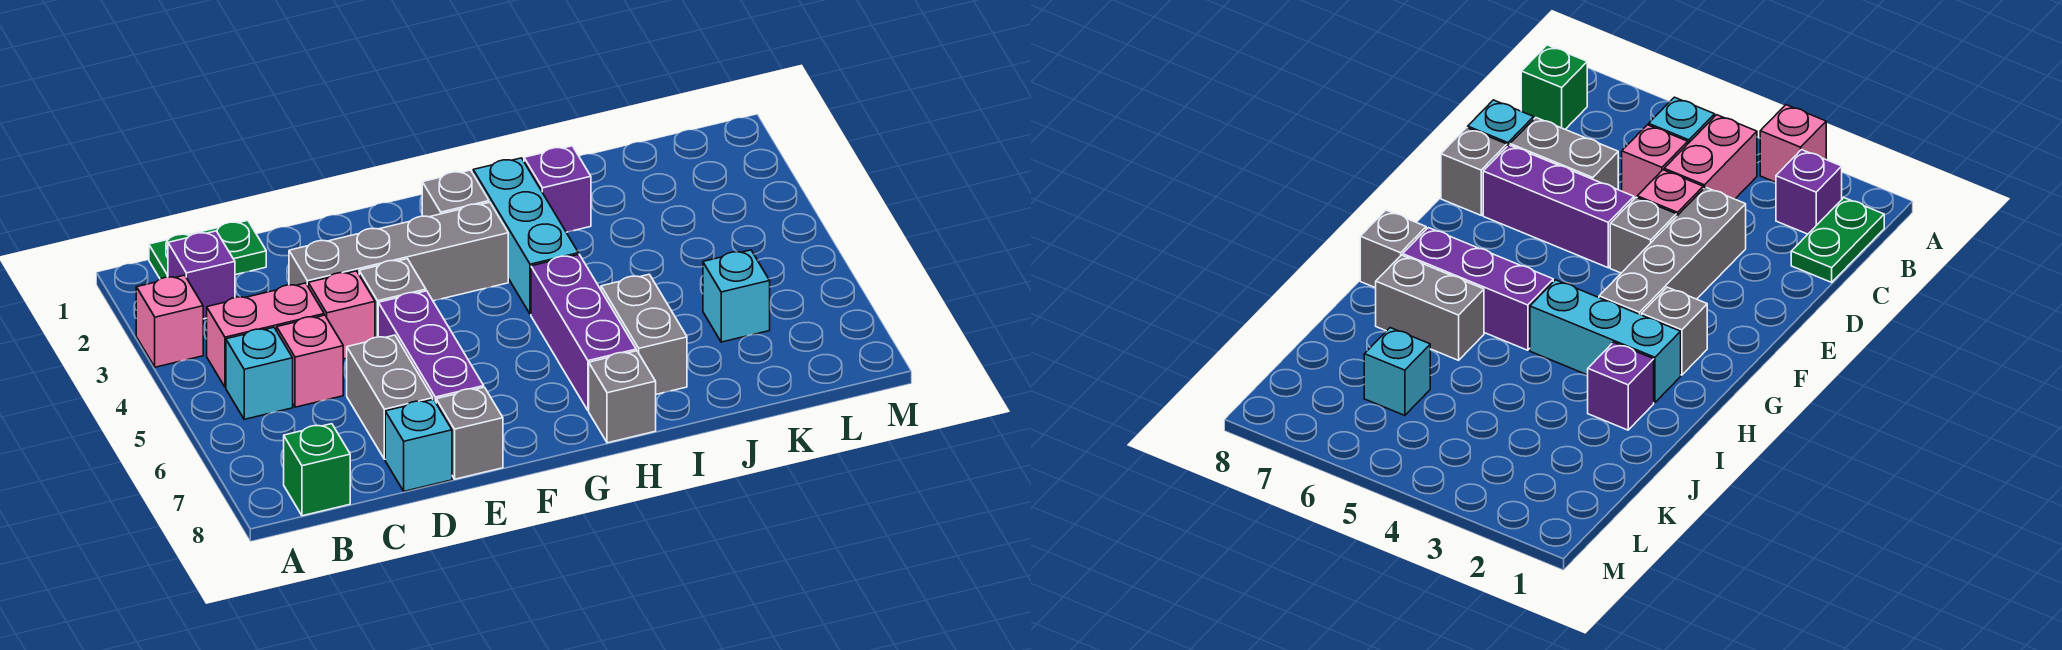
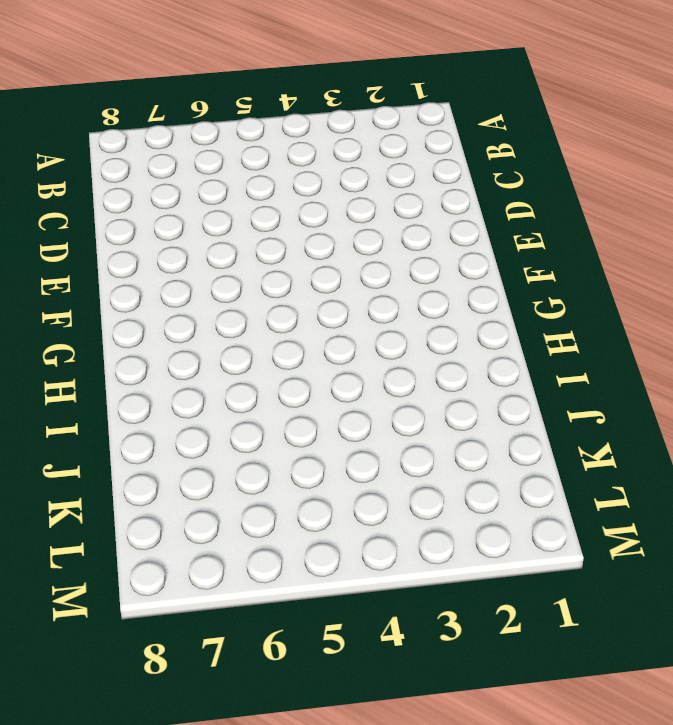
none -> pink 1x1 brick [136,275,203,367]
none -> green 1x2 plate [149,220,266,279]
none -> purple 1x1 brick [168,231,235,319]

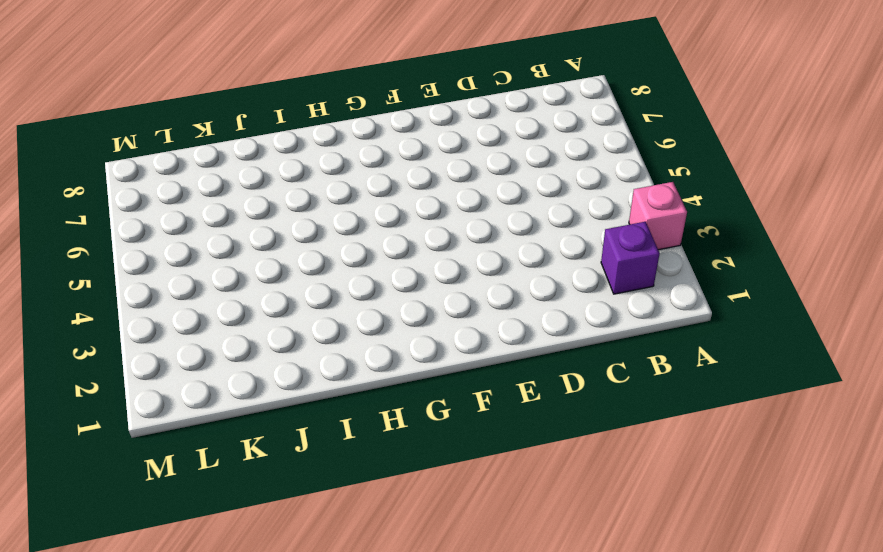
none -> green 1x2 plate [149,220,266,279]
none -> pink 1x2 brick [207,283,324,387]
none -> cyan 1x1 brick [226,327,293,419]

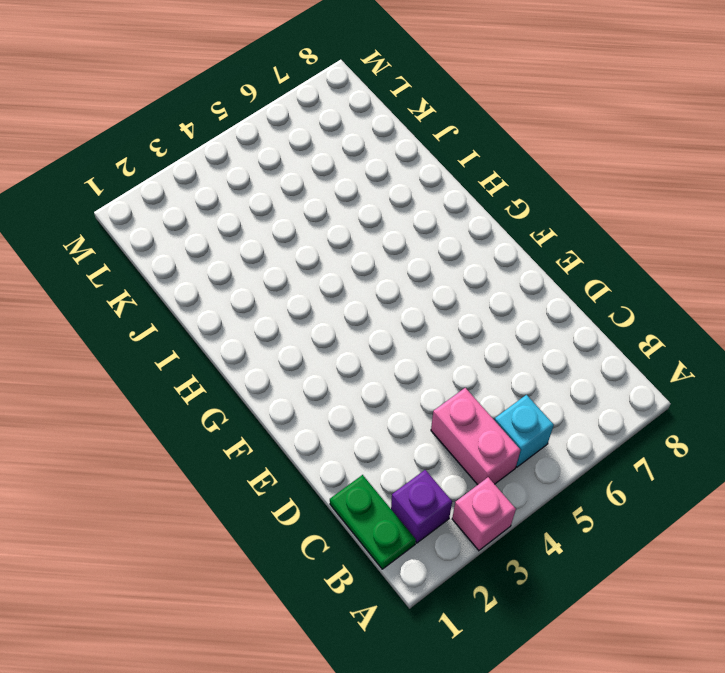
none -> green 1x1 brick [284,424,350,516]
none -> pink 1x1 brick [277,315,343,407]
none -> grey 1x4 brick [289,202,508,301]

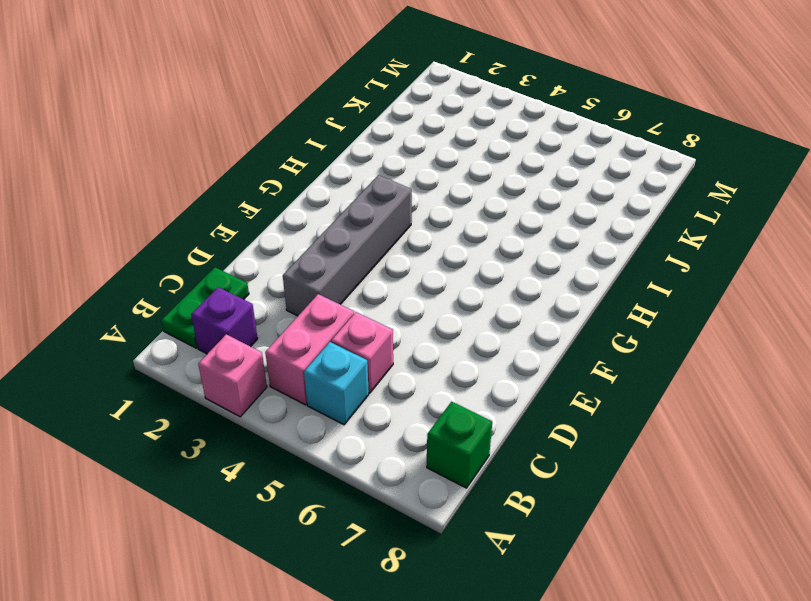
none -> pink 1x1 brick [308,271,375,359]
none -> grey 1x2 brick [347,335,433,459]
none -> cyan 1x1 brick [385,399,452,491]

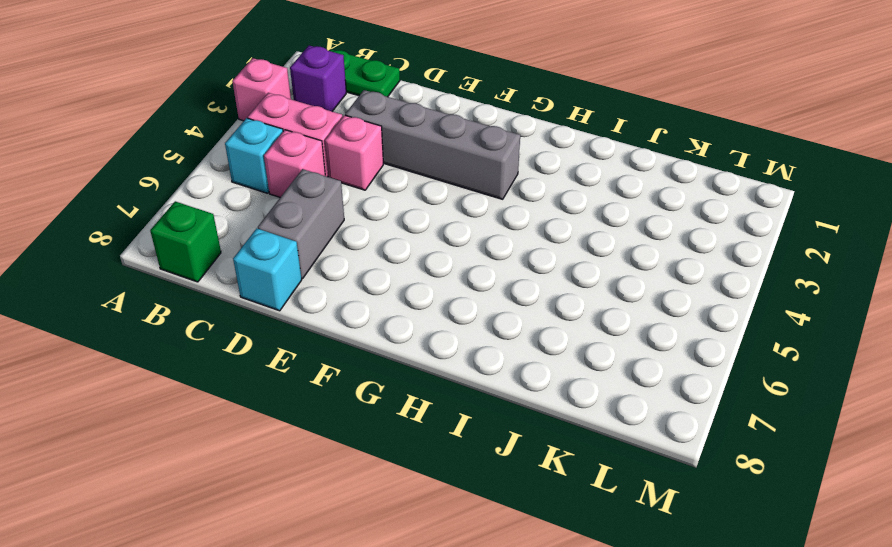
none -> grey 1x1 brick [359,259,426,337]
none -> purple 1x3 brick [378,291,484,402]
none -> grey 1x1 brick [436,387,503,479]

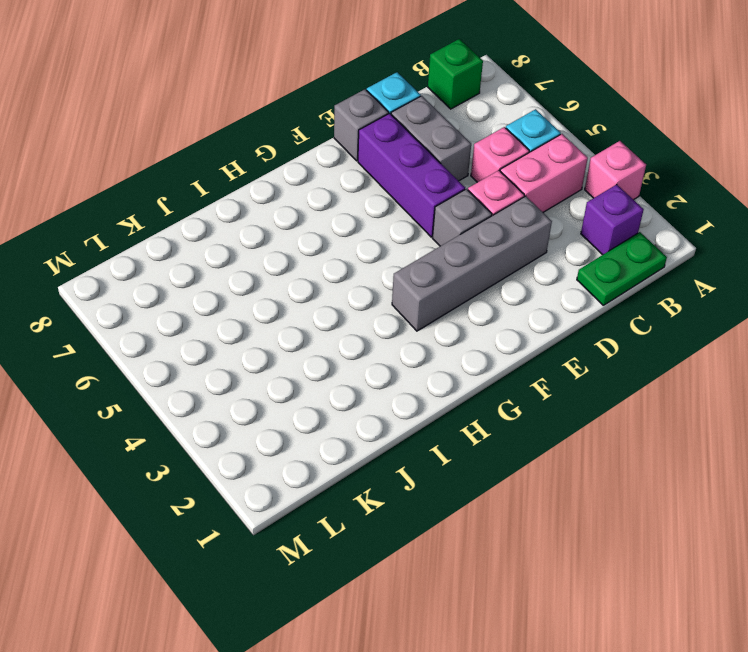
none -> grey 1x1 brick [422,170,489,217]
none -> cyan 1x3 brick [473,158,579,314]
none -> purple 1x3 brick [531,255,636,411]

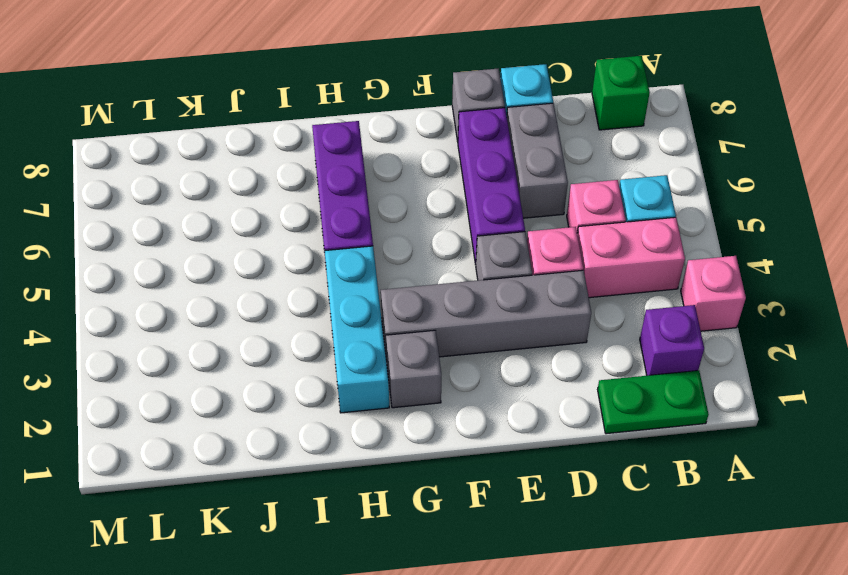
none -> grey 1x1 brick [589,351,656,443]
none -> purple 1x1 brick [524,146,591,232]
none -> grey 1x2 brick [601,274,687,394]

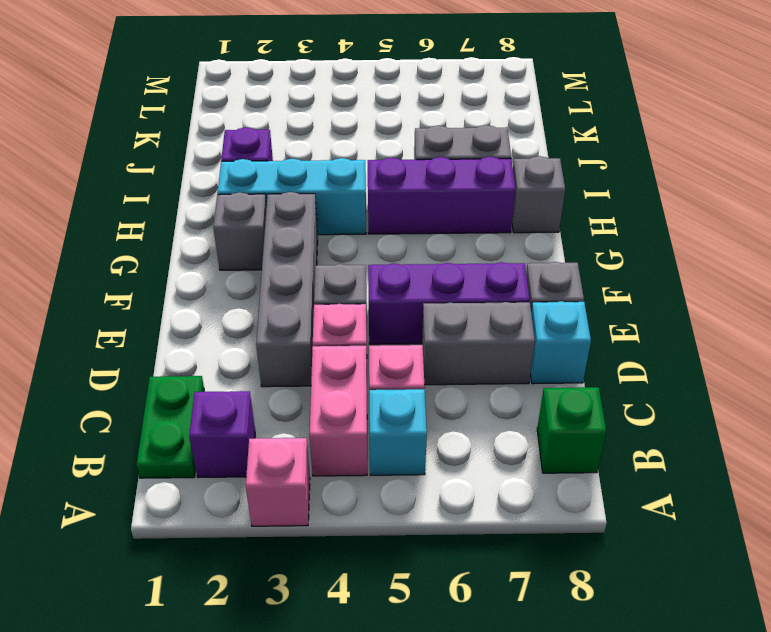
none -> cyan 1x1 brick [703,250,770,342]

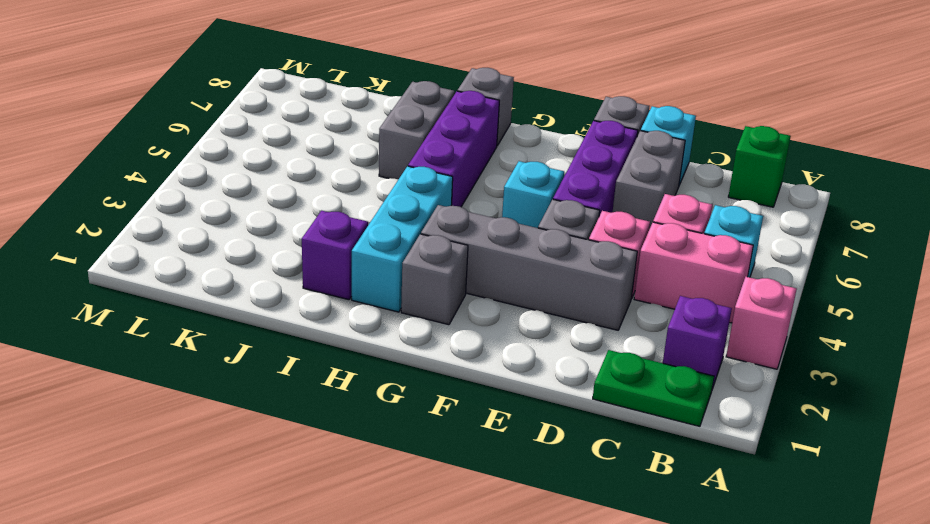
cyan 1x1 brick [502,161,564,228] -> cyan 1x1 brick moved to [703,250,770,342]

